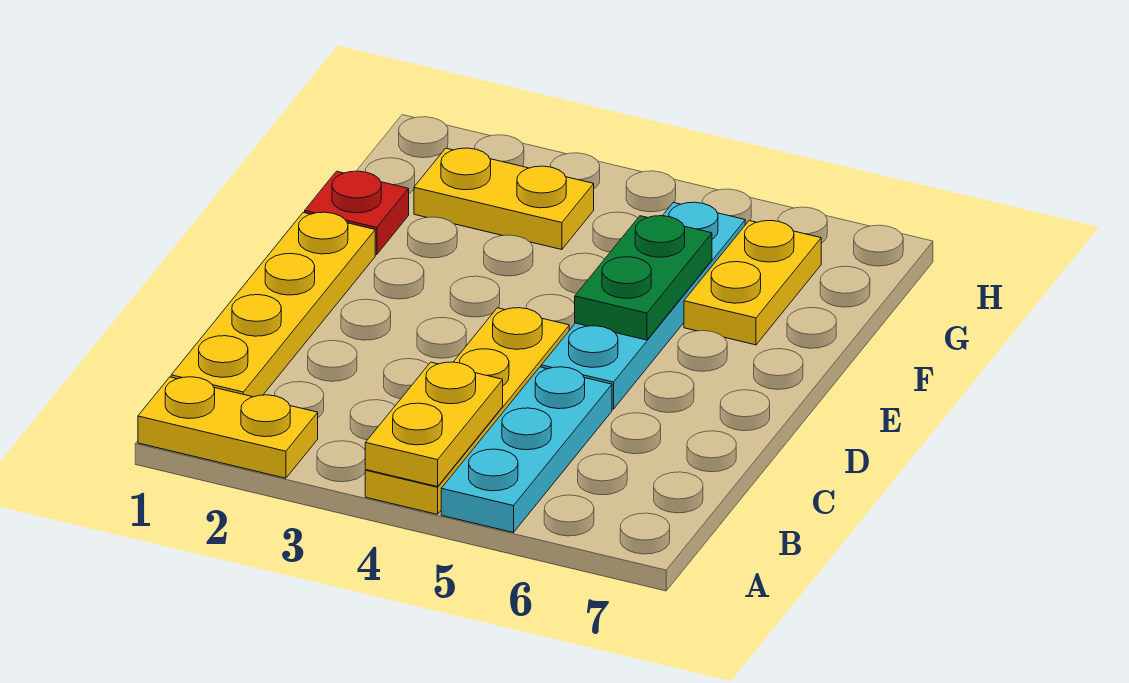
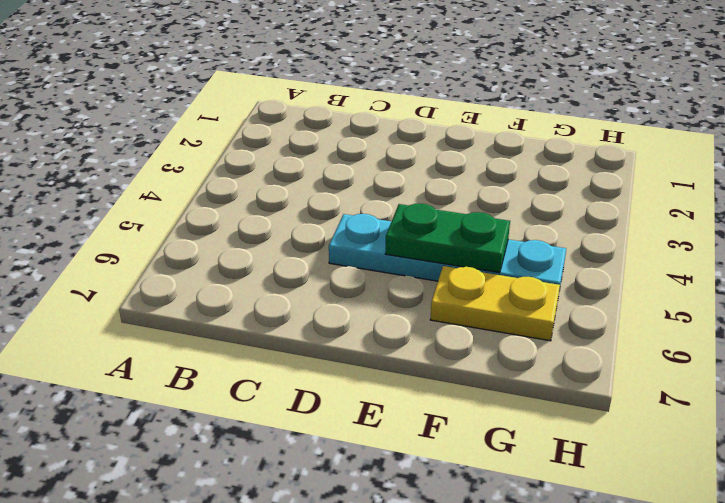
none -> yellow 1x2 plate [138,377,318,478]
none -> yellow 1x4 plate [365,308,569,514]

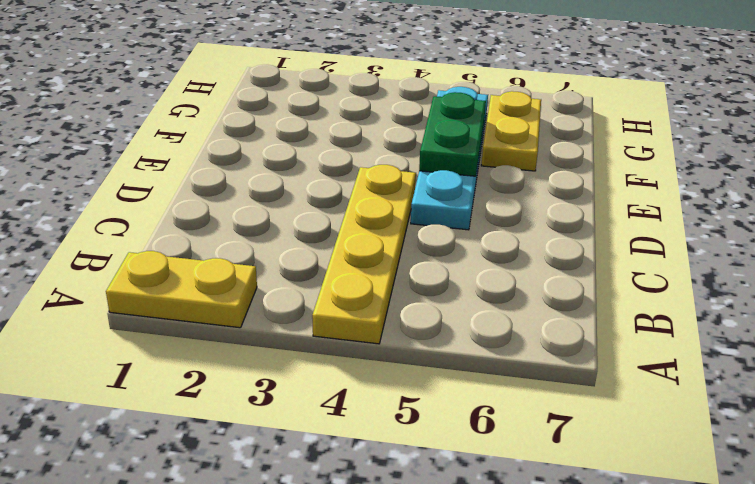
none -> cyan 1x3 plate [441,367,612,533]
none -> yellow 1x4 plate [171,212,375,397]

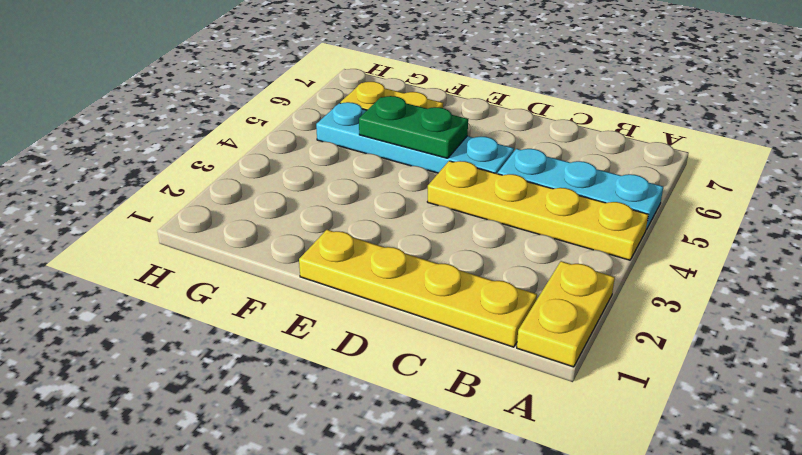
none -> red 1x1 plate [305,171,409,255]
none -> yellow 1x2 plate [414,148,594,250]

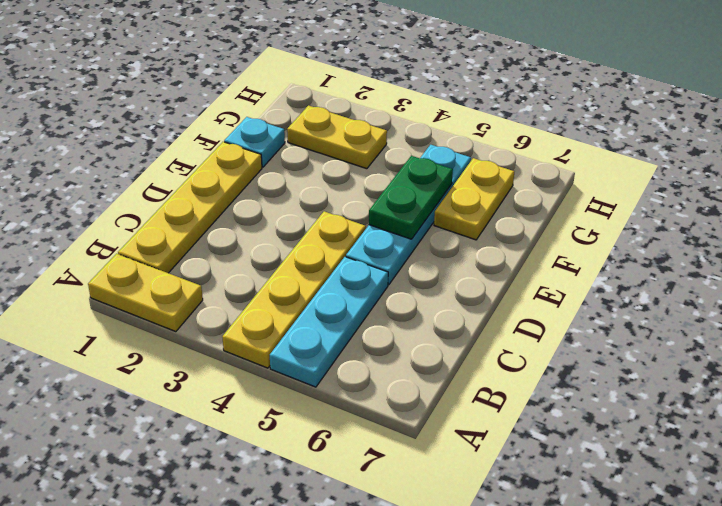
cyan 1x1 plate [224,117,285,167] -> red 1x1 plate [305,171,409,255]
none -> yellow 1x2 plate [365,362,503,487]

